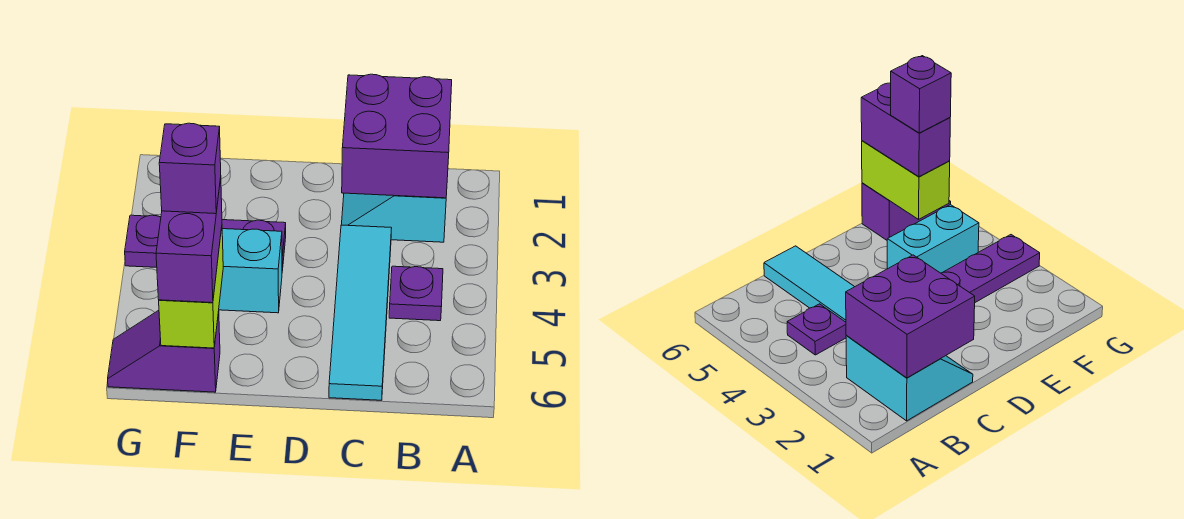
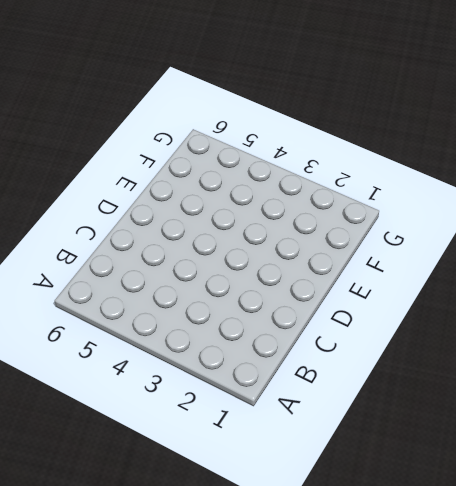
none -> cyan 2x2 slope [341,193,446,242]
none -> purple 1x1 plate [389,266,443,321]

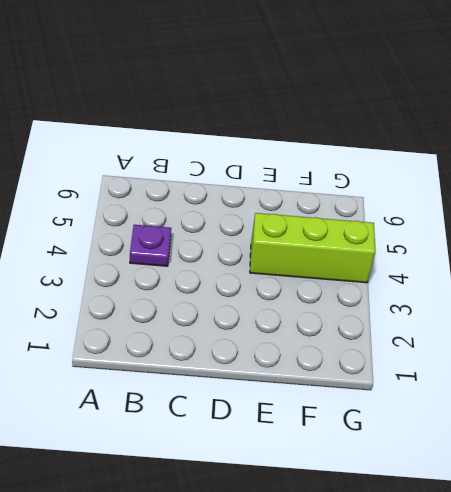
lime 1x3 brick [250,213,376,283] -> cyan 1x2 brick [219,229,282,313]
none -> cyan 2x2 slope [341,193,446,242]
none -> cyan 1x4 tile [329,225,392,400]

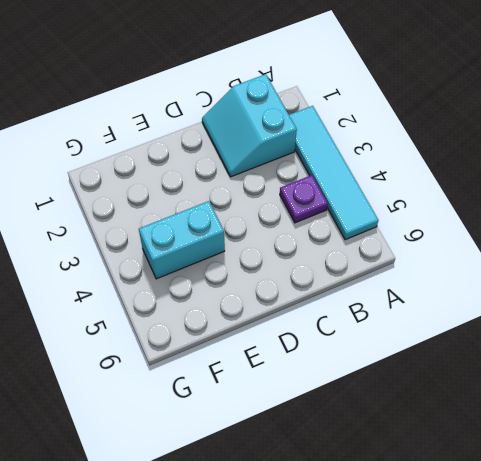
cyan 1x4 tile [289,106,379,240] -> cyan 1x4 tile moved to [329,225,392,400]
none -> purple 1x3 plate [125,215,286,271]
none -> purple 1x2 slope [108,310,220,392]

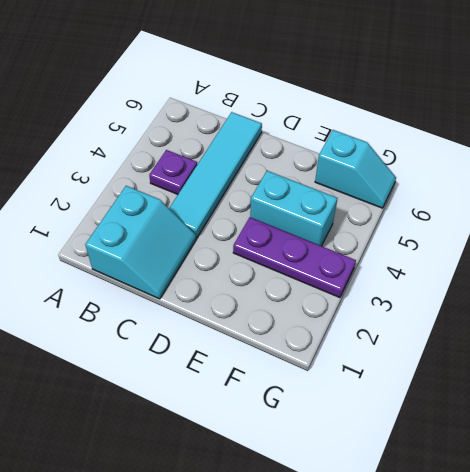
cyan 1x2 slope [315,130,396,208] -> purple 1x2 slope [108,310,220,392]
none -> purple 2x2 brick [342,74,452,198]
none -> lime 1x2 brick [159,228,223,348]

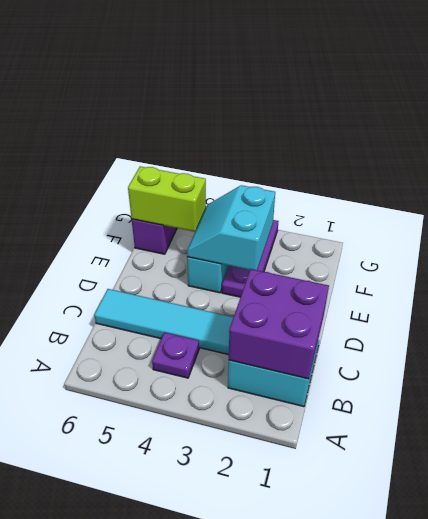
cyan 2x2 slope [187,185,275,270] -> none
none -> purple 1x2 brick [156,178,222,303]
none -> purple 1x1 brick [159,123,221,214]

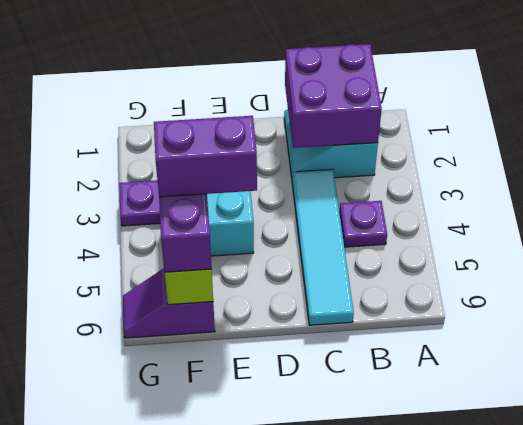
purple 1x2 brick [154,116,257,197] -> purple 1x1 brick [159,123,221,214]

